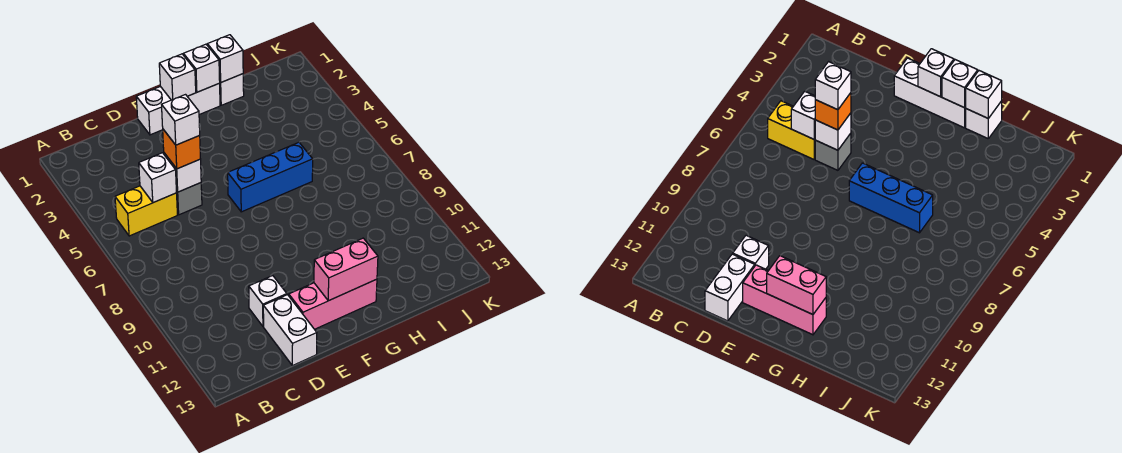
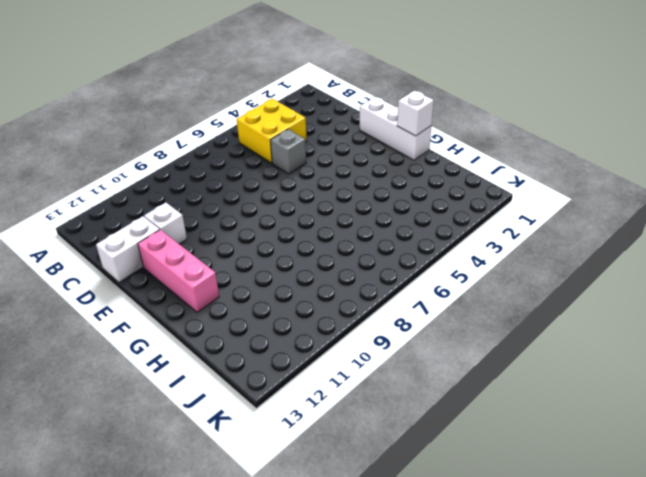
yellow 2x2 brick [237,99,307,163] -> yellow 1x2 brick [115,186,177,236]
none -> blue 1x3 brick [228,142,313,212]
none -> white 1x1 brick [220,74,244,105]
none -> white 1x1 brick [139,153,177,203]

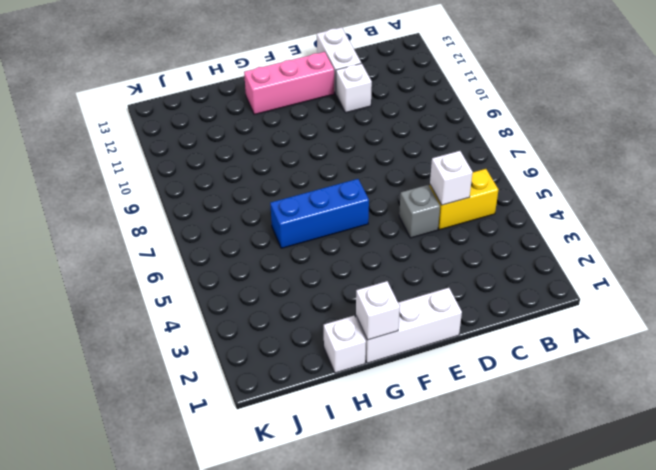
none -> white 1x1 brick [164,153,201,192]
none -> white 1x1 brick [159,54,196,100]
none -> pink 1x2 brick [314,238,378,301]

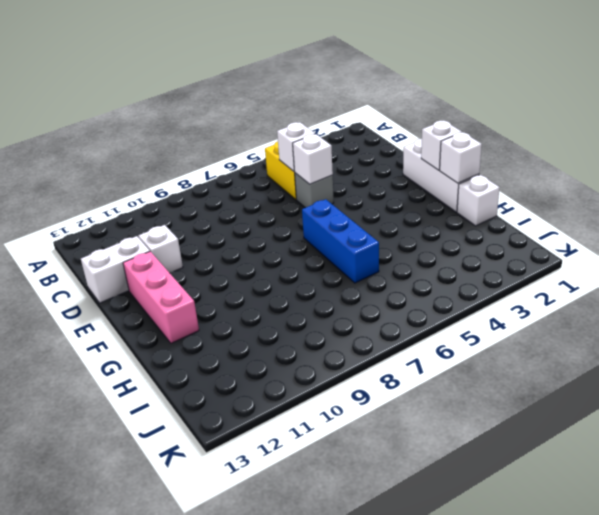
none -> pink 1x2 brick [314,238,378,301]
none -> white 1x1 brick [207,35,243,82]
none -> orange 1x1 brick [163,129,200,169]

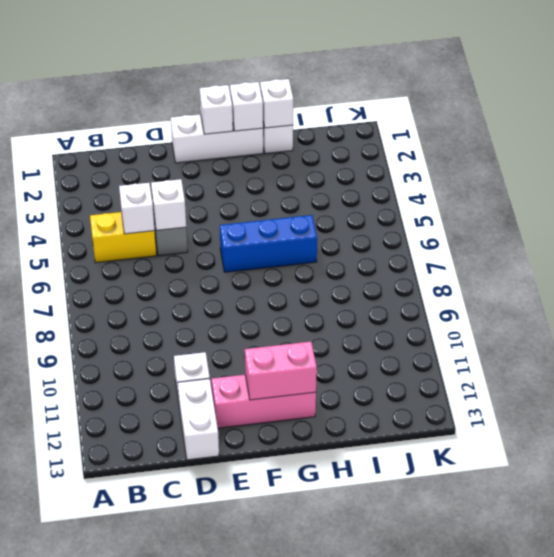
none -> orange 1x1 brick [163,129,200,169]
none -> white 1x1 brick [162,95,200,145]

